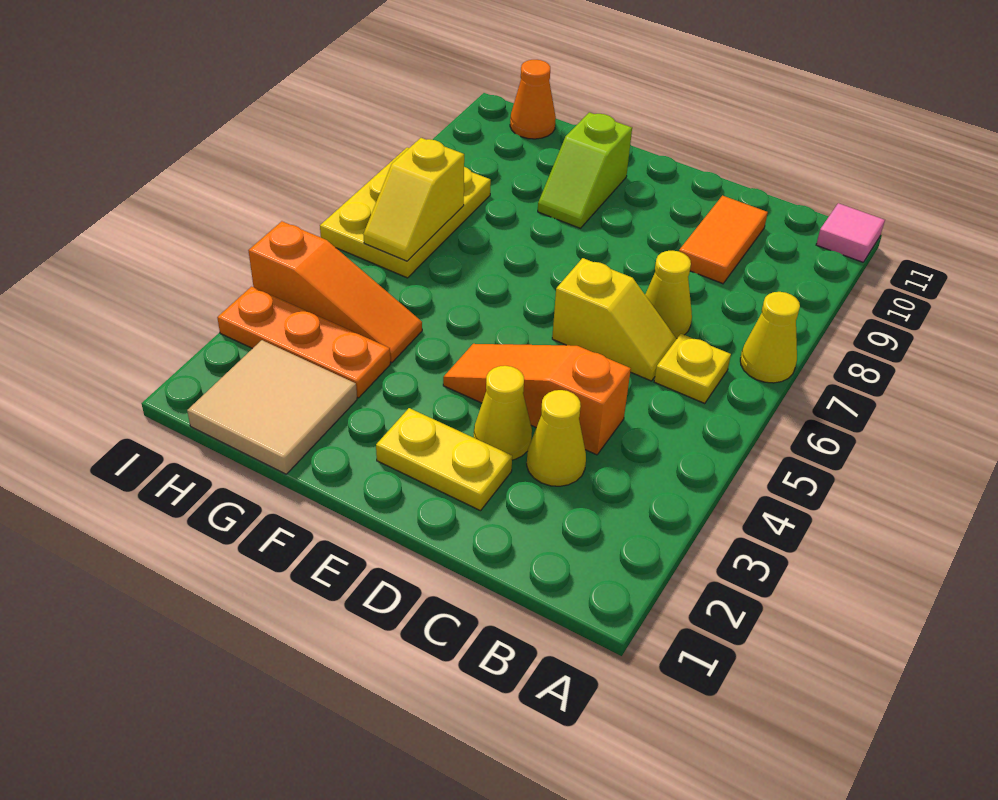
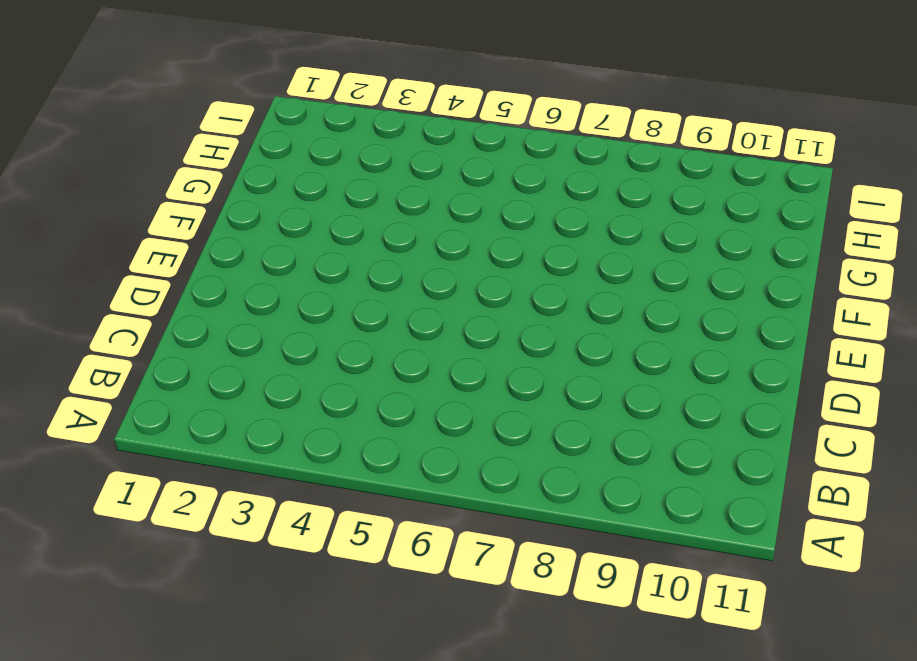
none -> yellow 1x1 cone [740,292,800,383]
none -> pink 1x1 tile [816,203,885,262]
none -> yellow 1x1 plate [654,334,731,404]

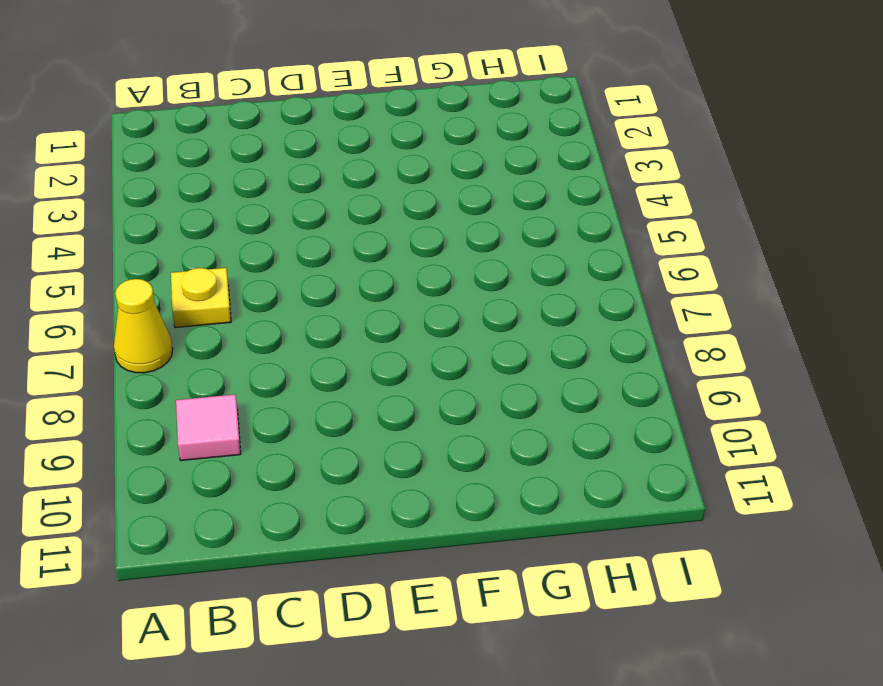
pink 1x1 tile [176,394,241,460] -> pink 1x1 tile moved to [816,203,885,262]
none -> yellow 1x1 cone [527,390,586,486]
none -> orange 1x3 slope [443,344,631,455]
none -> yellow 1x2 slope [552,258,676,381]

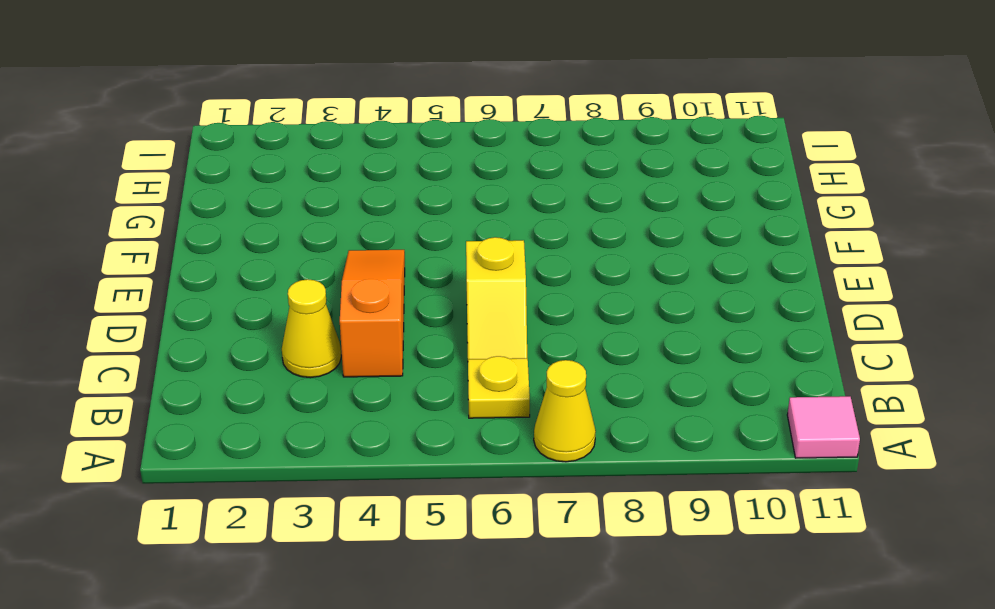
none -> yellow 1x1 cone [645,251,692,339]
none -> orange 1x2 tile [679,196,768,284]
none -> yellow 1x2 plate [376,408,512,511]

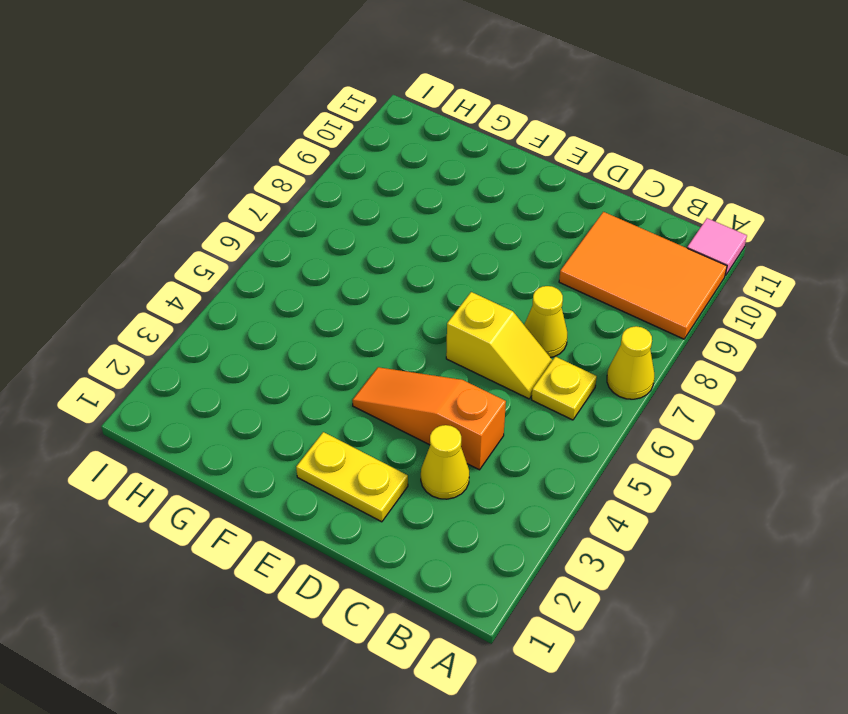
orange 2x3 tile [559,212,727,339] -> orange 1x2 tile [679,196,768,284]
none -> yellow 1x1 cone [474,366,532,460]
none -> lime 1x2 slope [538,112,632,228]
none -> tan 2x2 tile [187,340,357,474]

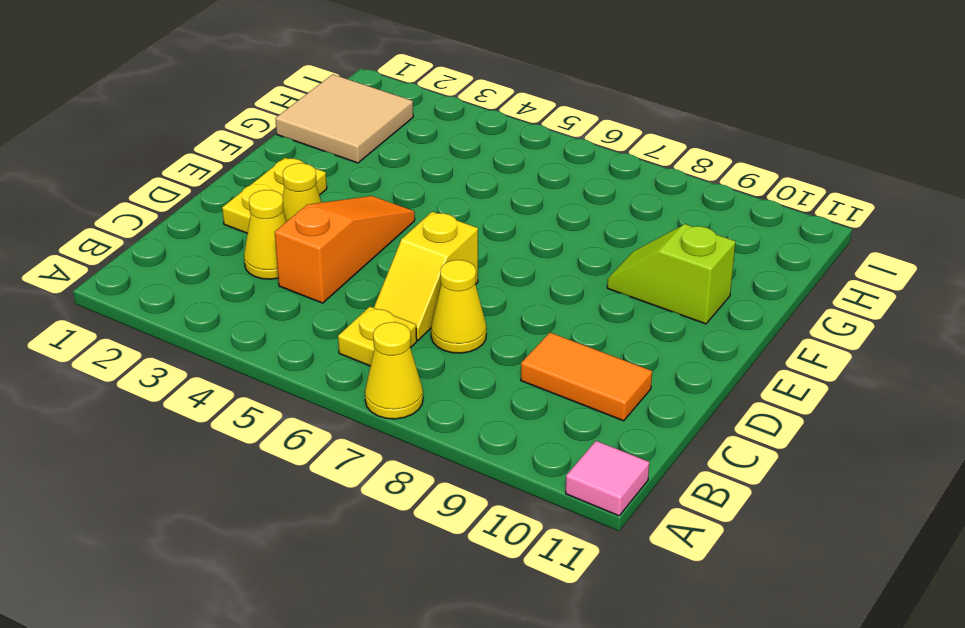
none -> orange 1x3 plate [217,287,390,398]
none -> orange 1x3 slope [248,221,422,362]
none -> yellow 2x3 plate [320,147,491,278]

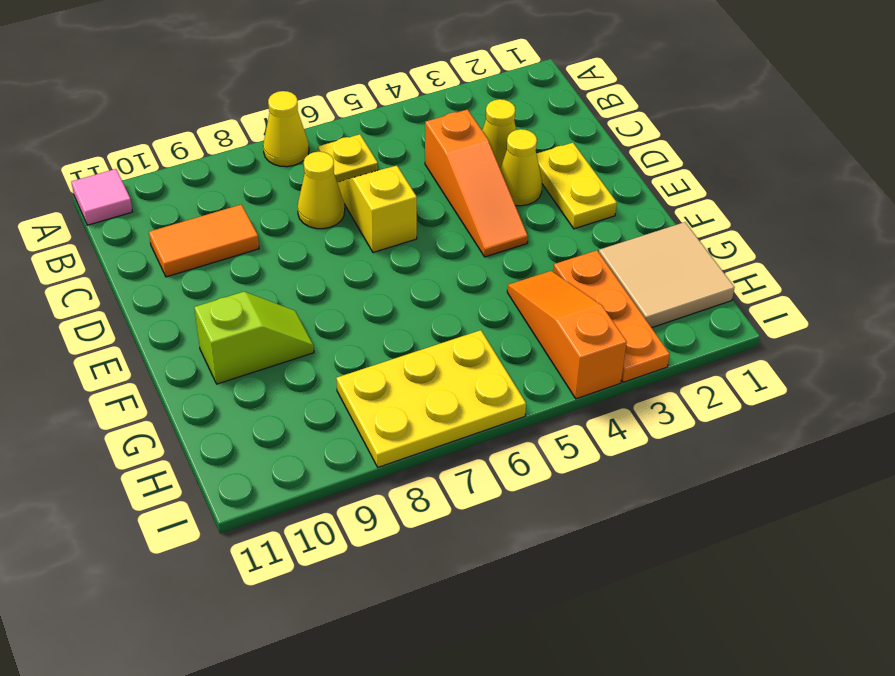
none -> orange 1x1 cone [510,60,556,139]
none -> yellow 1x2 slope [363,138,464,261]

